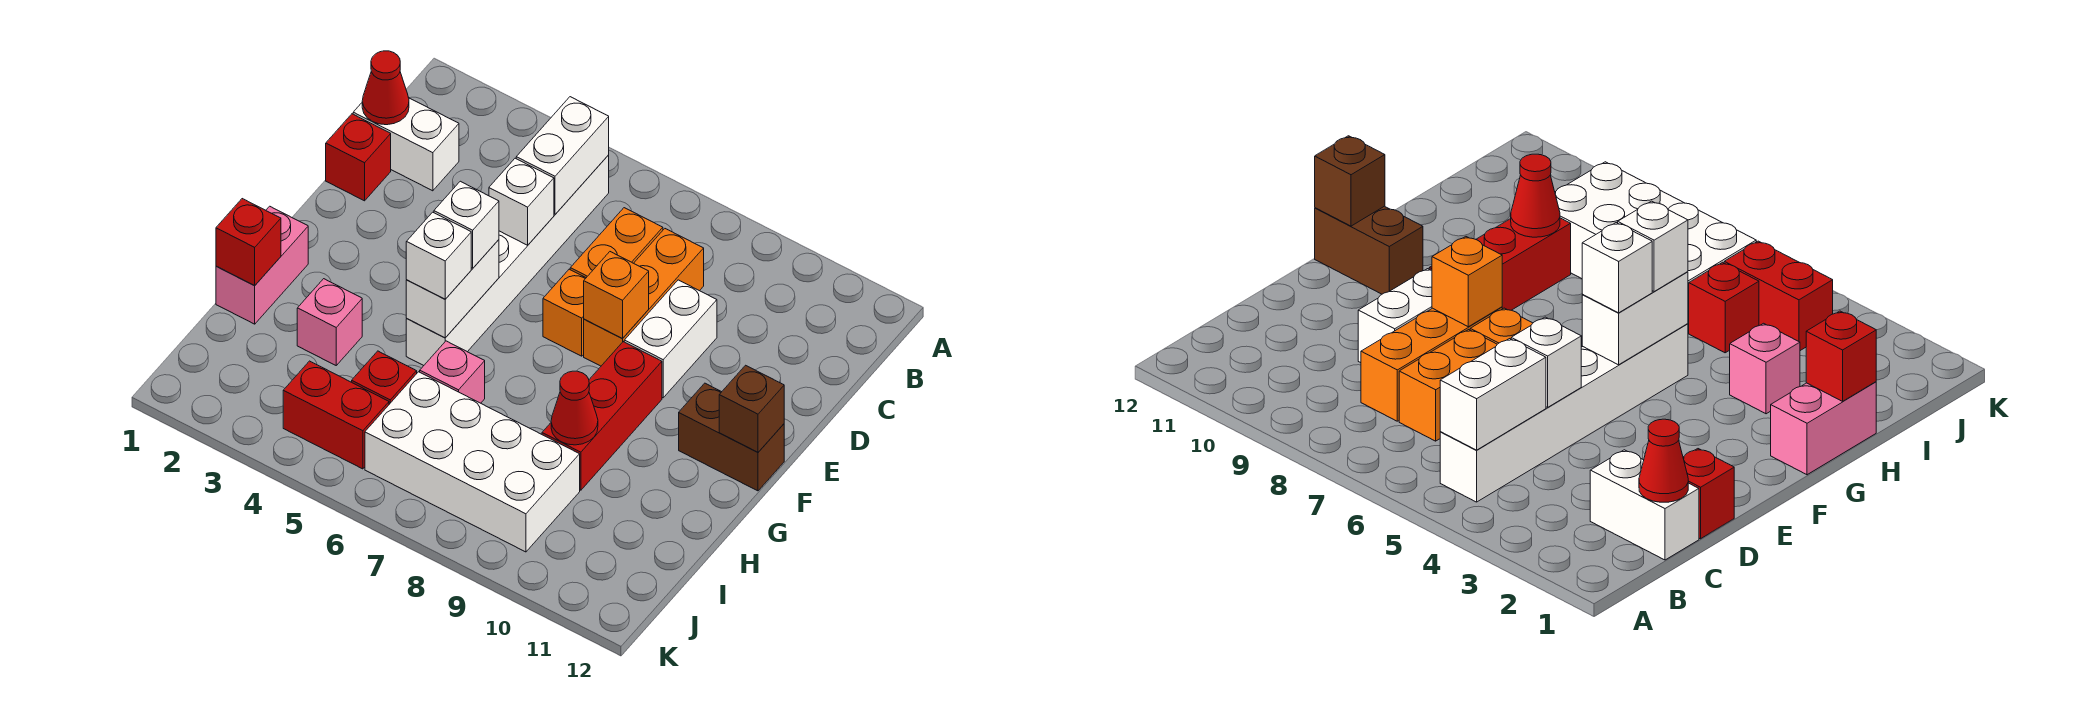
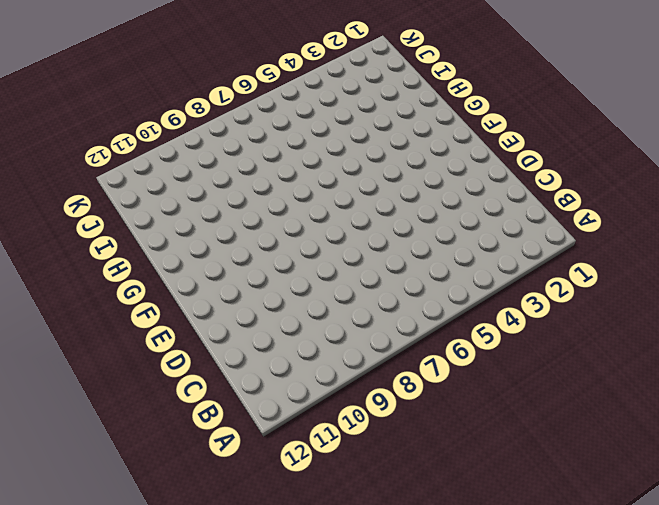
none -> white 1x6 brick [406,155,609,365]
none -> white 1x2 brick [353,98,459,191]
none -> orange 1x2 brick [570,208,663,278]

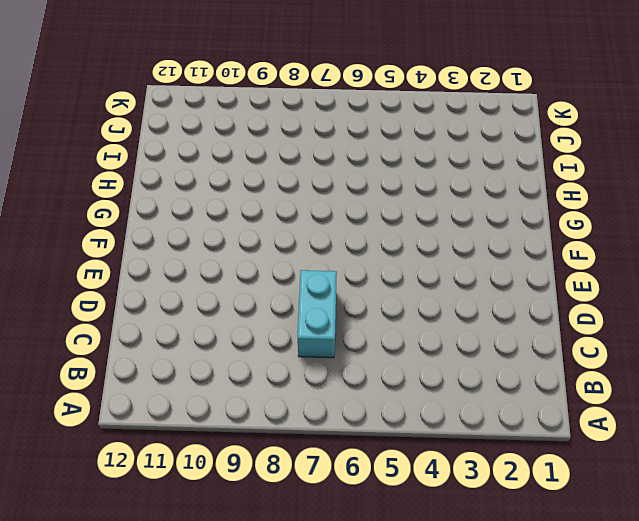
cyan 1x2 brick [298,270,337,358] -> orange 1x2 brick [570,208,663,278]
none -> white 1x6 brick [406,155,609,365]
none -> white 1x2 brick [353,98,459,191]
none -> orange 1x3 brick [584,229,704,366]

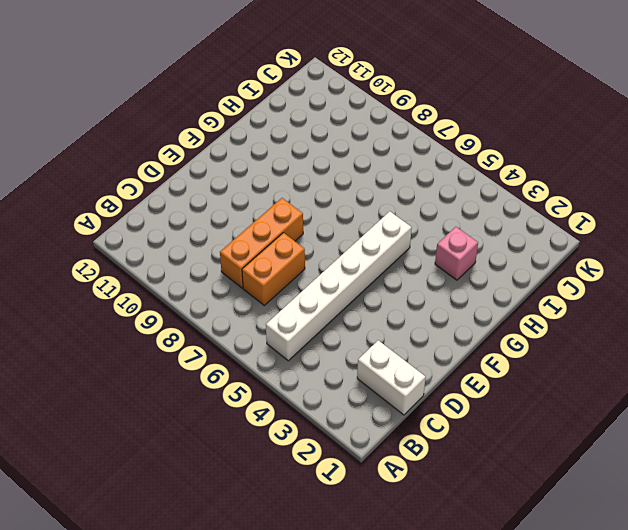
none -> red 1x1 brick [326,114,391,201]
none -> white 1x2 brick [624,280,717,398]
none -> orange 1x1 brick [543,269,586,356]

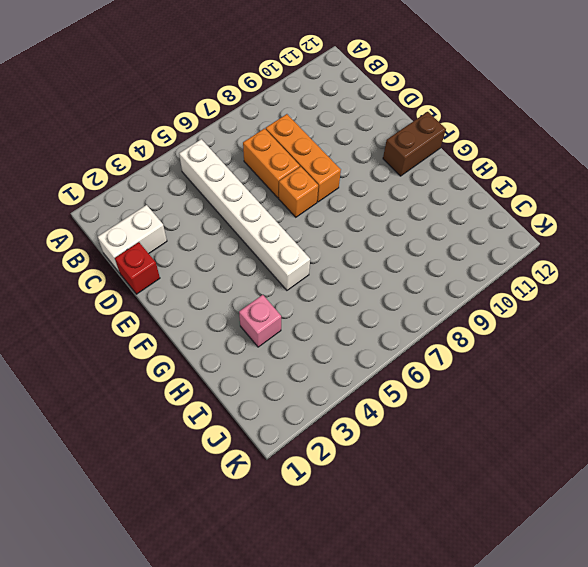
none -> white 1x2 brick [624,280,717,398]
none -> red 1x3 brick [542,342,662,490]
none -> pink 1x2 brick [216,206,308,324]

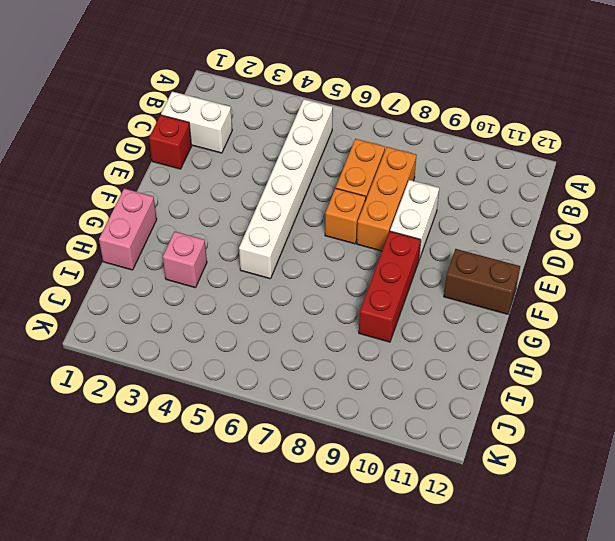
none -> pink 1x1 brick [420,341,485,403]
none -> red 1x1 brick [352,351,417,404]
none -> white 2x4 brick [365,372,580,552]

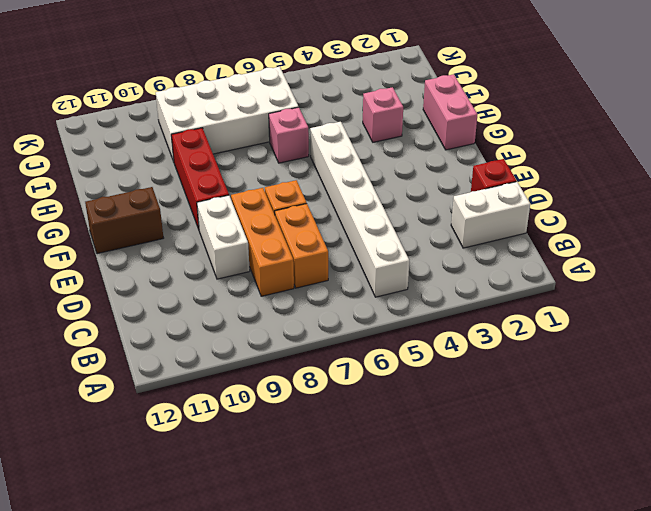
none -> red 1x1 brick [352,351,417,404]
none -> red 1x2 brick [283,361,389,469]
none -> white 1x2 brick [516,97,609,214]

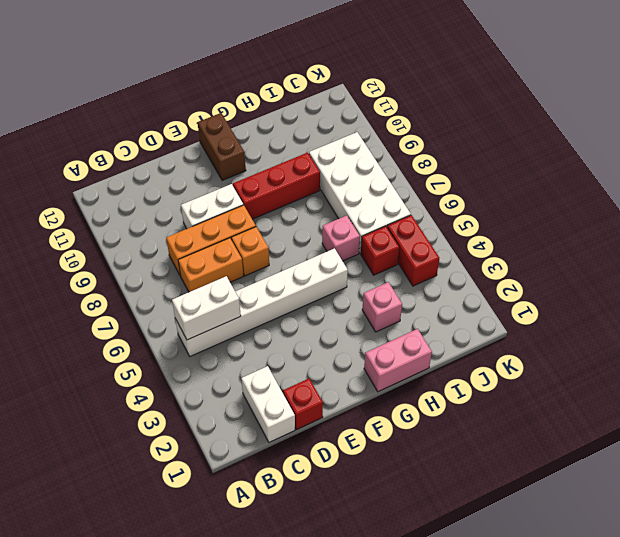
none -> red 1x1 cone [362,51,409,125]
none -> white 1x1 brick [489,158,554,245]
none -> orange 1x1 brick [584,252,649,338]

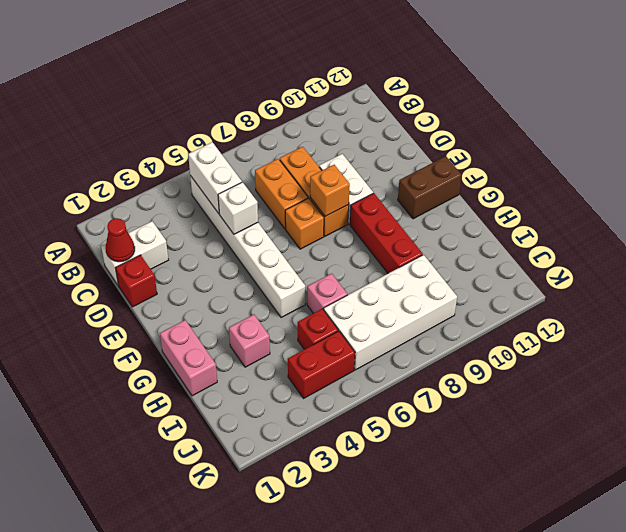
none -> white 1x2 brick [406,240,499,338]
none -> brown 1x1 brick [719,365,784,452]
none -> red 1x1 brick [216,199,281,286]

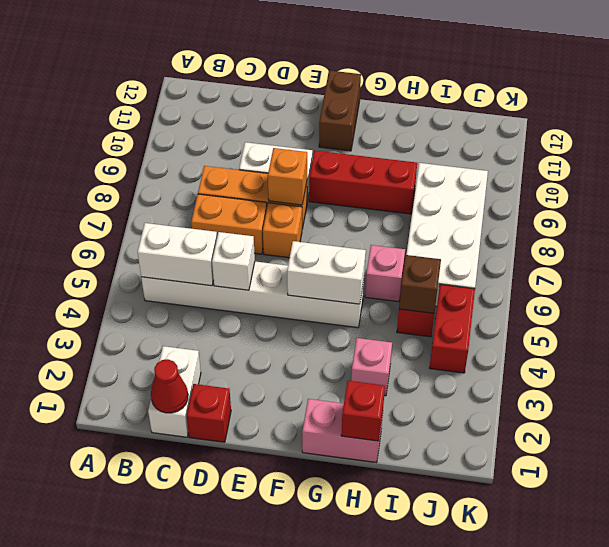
brown 1x1 brick [399,255,441,313] -> brown 1x1 brick moved to [719,365,784,452]
none -> red 1x1 cone [551,371,598,445]
none -> white 1x1 brick [434,181,499,268]
none -> white 1x1 brick [406,212,471,299]

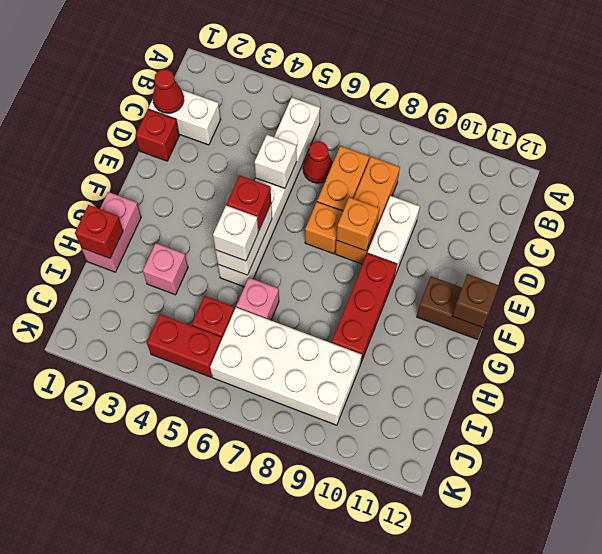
red 1x1 cone [303,142,333,183] -> red 1x1 cone moved to [551,371,598,445]
red 1x1 brick [227,175,271,231] -> white 1x1 brick [434,181,499,268]
none -> white 1x2 brick [516,97,609,214]

